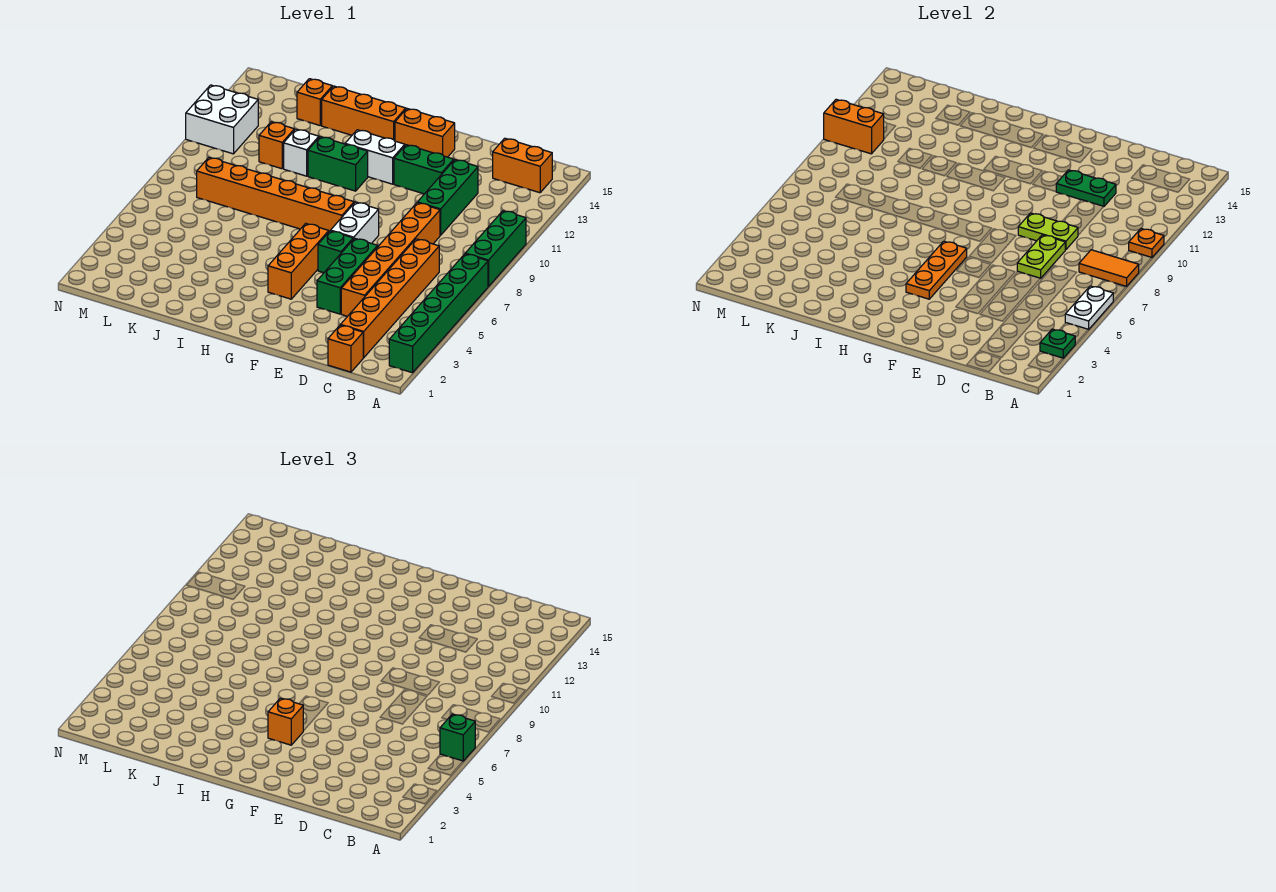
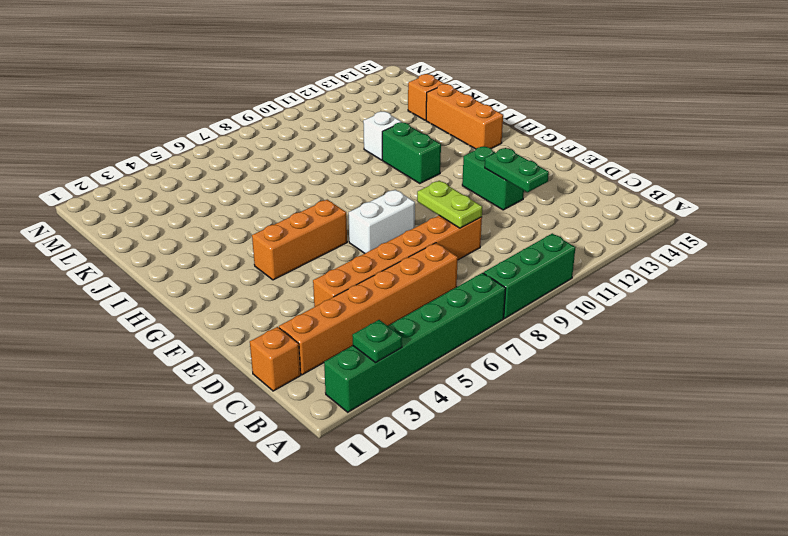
none -> orange 1x2 brick [493,138,552,193]
none -> green 1x3 brick [417,160,478,235]
none -> green 1x3 brick [317,238,378,314]
none -> green 1x1 brick [318,231,353,273]

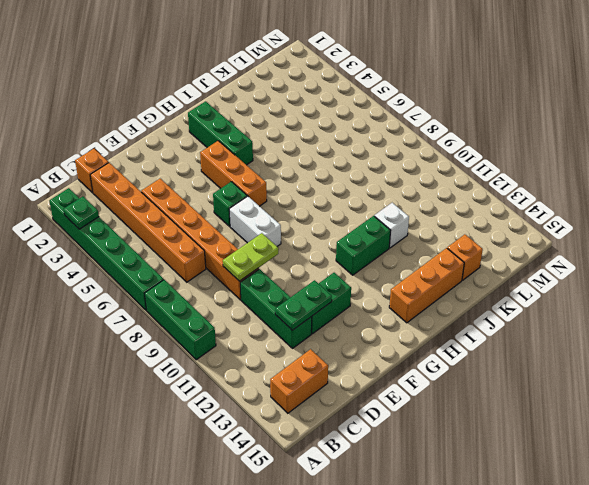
green 1x3 brick [188,101,253,165] -> green 1x3 brick moved to [317,238,378,314]
none -> orange 1x2 brick [395,109,455,157]
none -> orange 1x6 brick [197,158,354,231]
none -> white 1x2 brick [345,130,405,184]
none -> orange 1x1 brick [259,122,294,169]

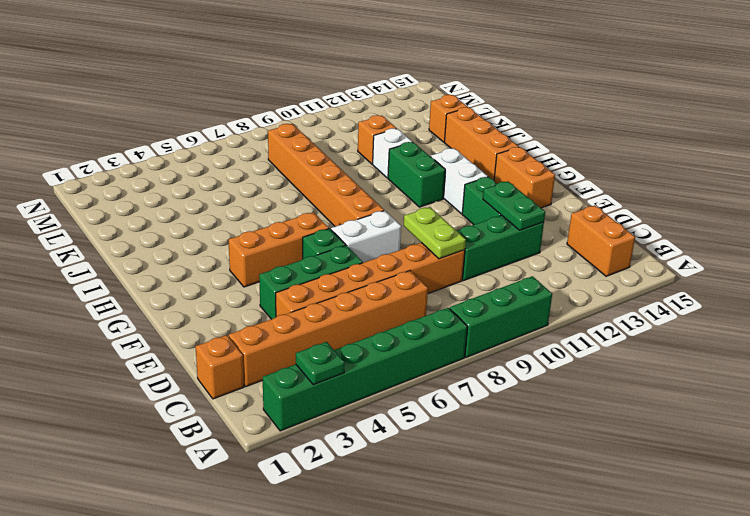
none -> white 2x2 brick [186,85,258,154]
none -> white 1x2 plate [1065,286,1113,330]
none -> orange 1x2 tile [1079,250,1139,286]
none -> orange 1x1 plate [1129,229,1164,258]

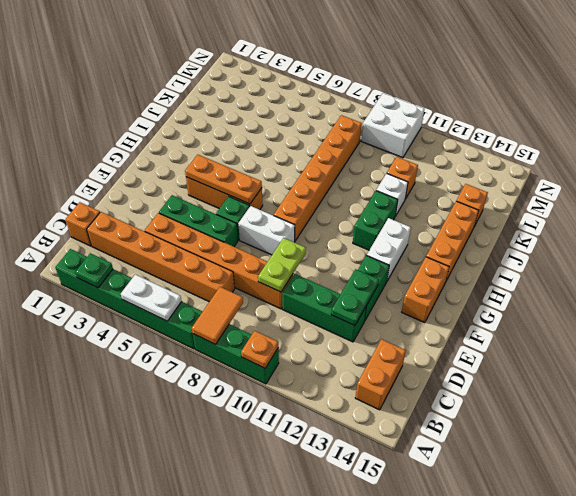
white 2x2 brick [361,93,424,158] -> white 2x2 brick moved to [186,85,258,154]
none -> lime 1x2 plate [1017,235,1065,278]
none -> orange 1x2 brick [824,99,884,154]
none -> green 1x1 brick [440,714,475,761]
none -> orange 1x1 brick [268,698,303,745]

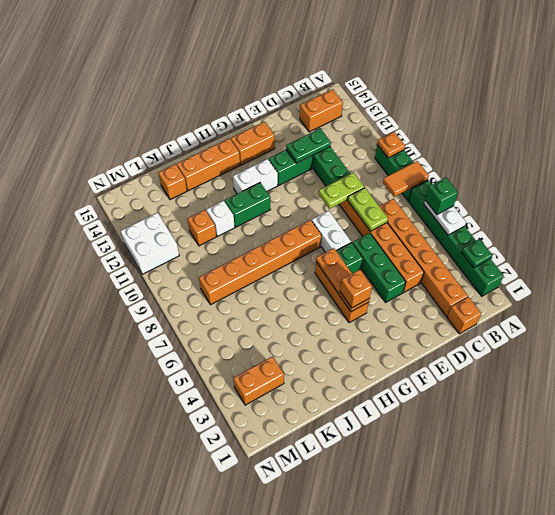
orange 1x2 brick [233,356,284,405] -> orange 1x2 brick moved to [824,99,884,154]

